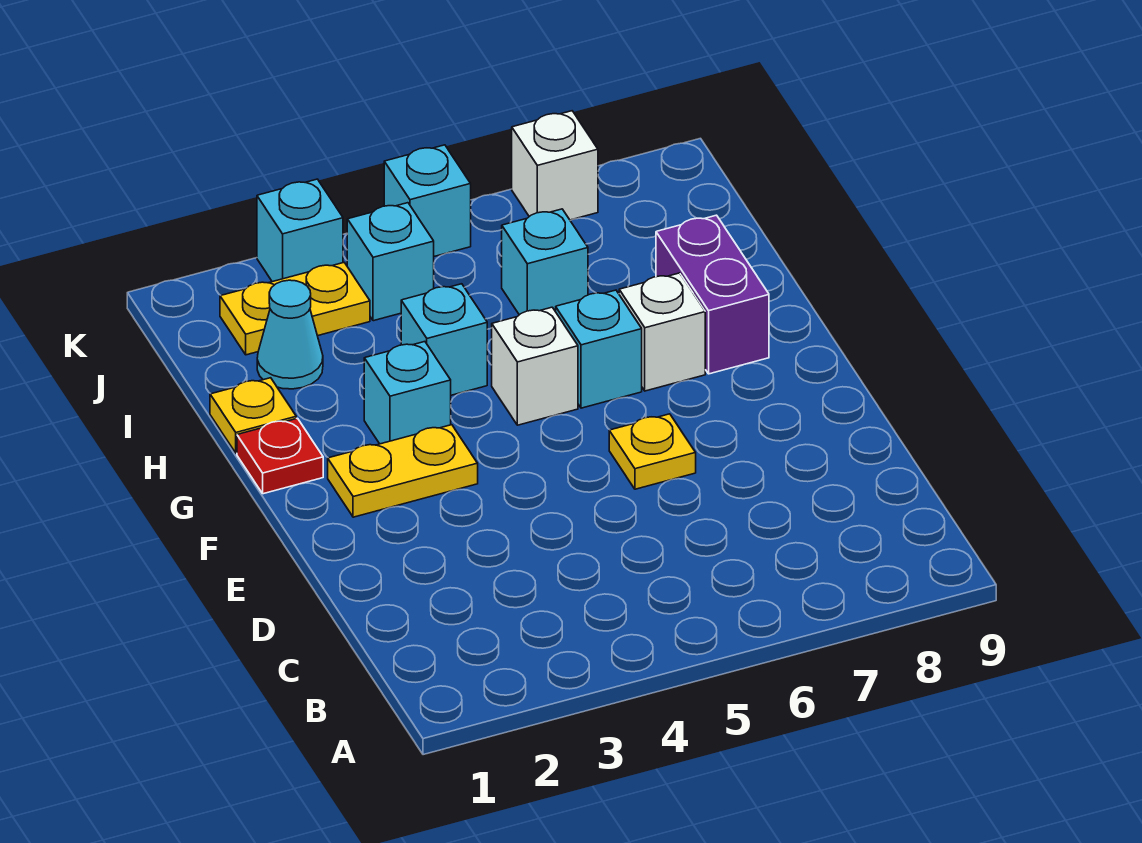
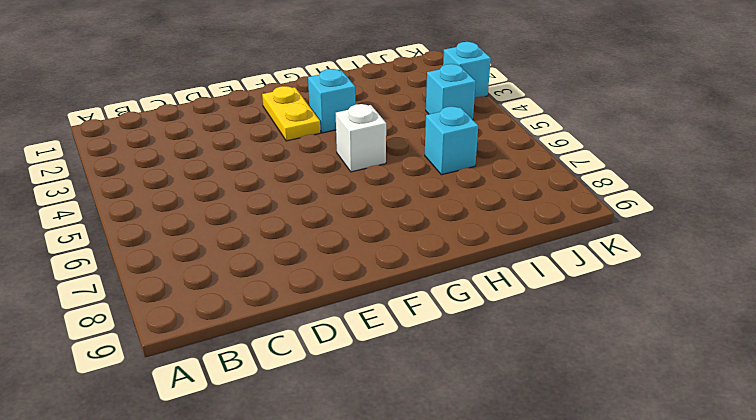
none -> yellow 1x1 plate [609,414,696,489]
none -> red 1x1 plate [237,418,323,494]
none -> cyan 1x1 brick [556,290,642,408]

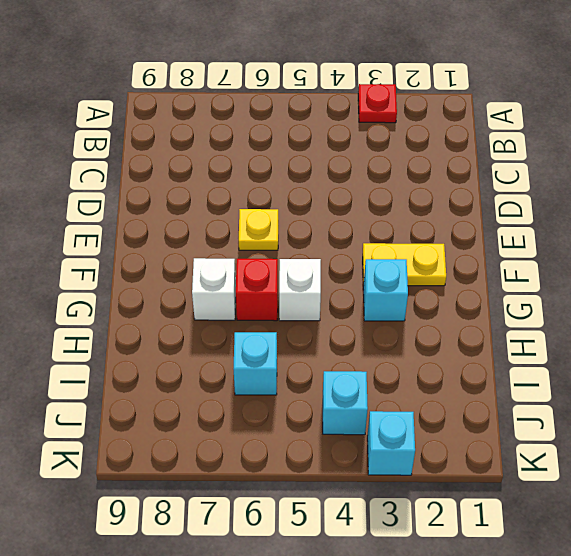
red 1x1 plate [358,84,397,123] -> red 1x1 plate moved to [237,418,323,494]
red 1x1 brick [236,259,278,321] -> cyan 1x1 brick [556,290,642,408]
none -> purple 1x2 brick [656,215,769,374]
none -> yellow 1x1 plate [210,378,296,453]
none -> cyan 1x1 brick [401,284,487,395]

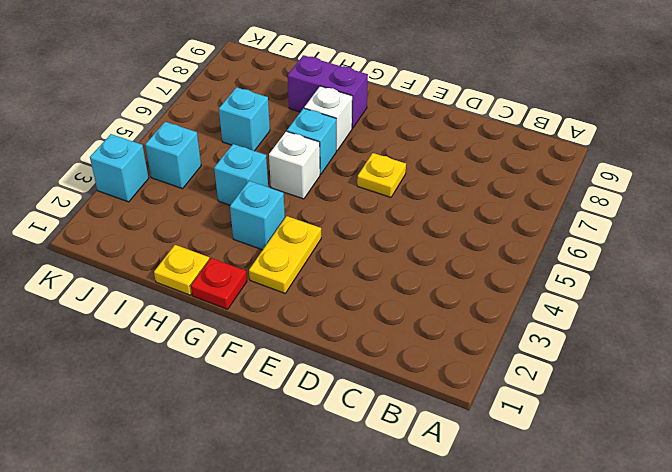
none -> cyan 1x1 cone [257,280,323,389]
none -> yellow 1x2 plate [220,263,370,355]
none -> cyan 1x1 brick [384,145,471,256]

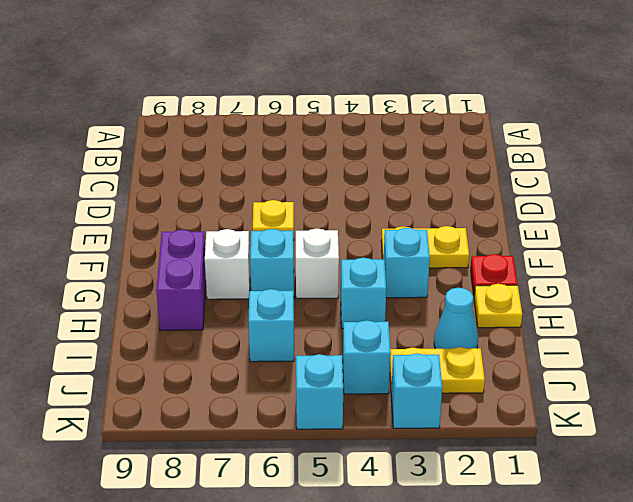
none -> white 1x1 brick [512,111,598,220]

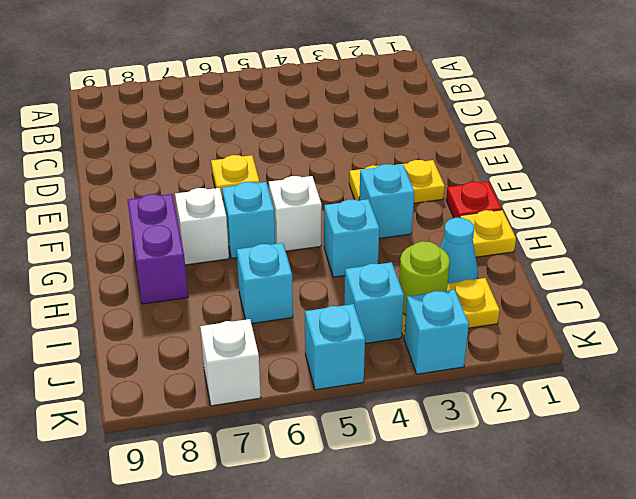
lime 1x1 round brick [399,241,450,315] -> none

